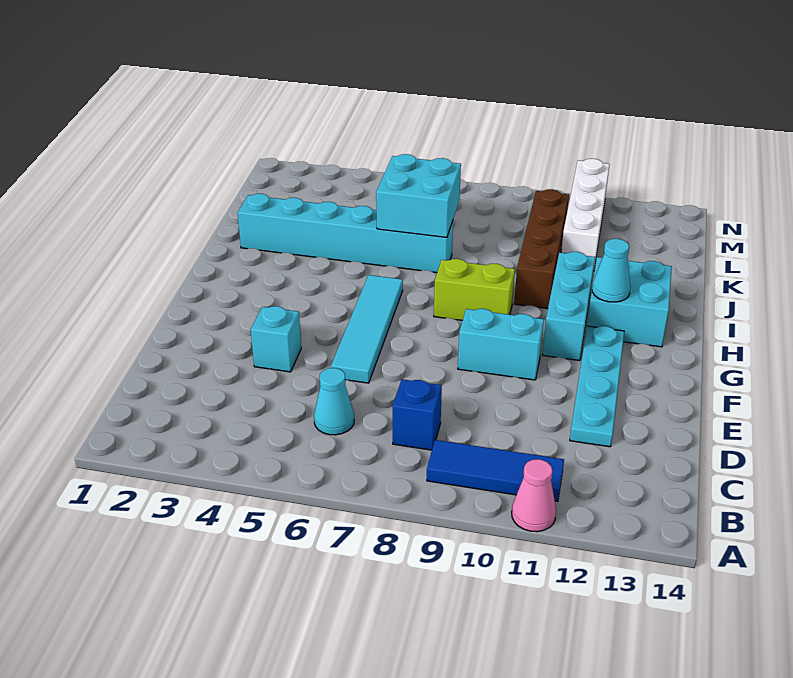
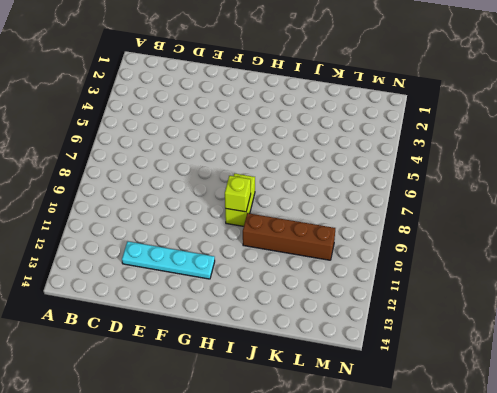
lime 1x1 brick [225,176,251,212] -> none
none -> pink 1x1 cone [512,459,556,532]
none -> blue 1x3 tile [427,440,564,501]
none -> cyan 1x1 cone [314,368,354,435]

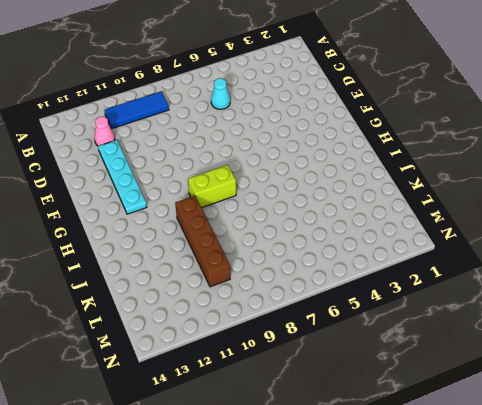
pink 1x1 cone [94,116,115,146] -> pink 1x1 cone moved to [512,459,556,532]
none -> blue 1x1 brick [393,379,442,450]
none -> cyan 1x1 brick [251,306,301,372]
none -> cyan 1x4 tile [331,275,403,383]

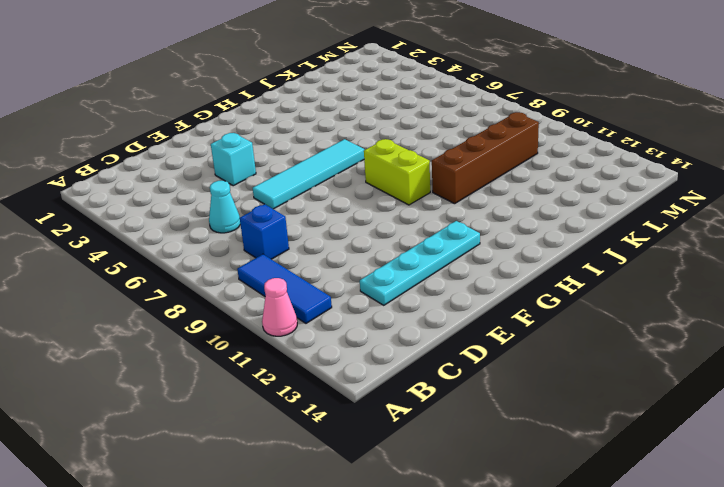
none -> cyan 1x2 brick [458,309,544,380]
none -> cyan 1x3 brick [542,252,595,360]
none -> cyan 2x2 brick [587,257,672,347]

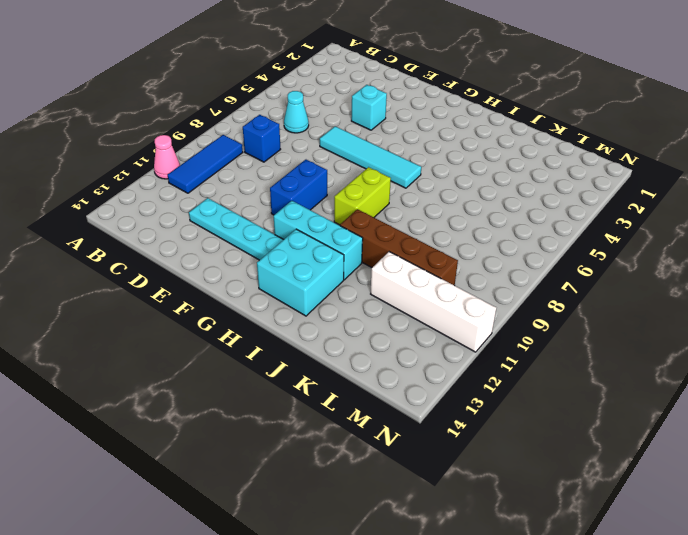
blue 1x2 brick [270,160,327,215] -> cyan 1x2 brick [458,309,544,380]
none -> cyan 1x6 brick [238,194,453,273]
none -> cyan 1x1 cone [592,239,631,302]
none -> cyan 2x2 brick [376,154,461,237]

